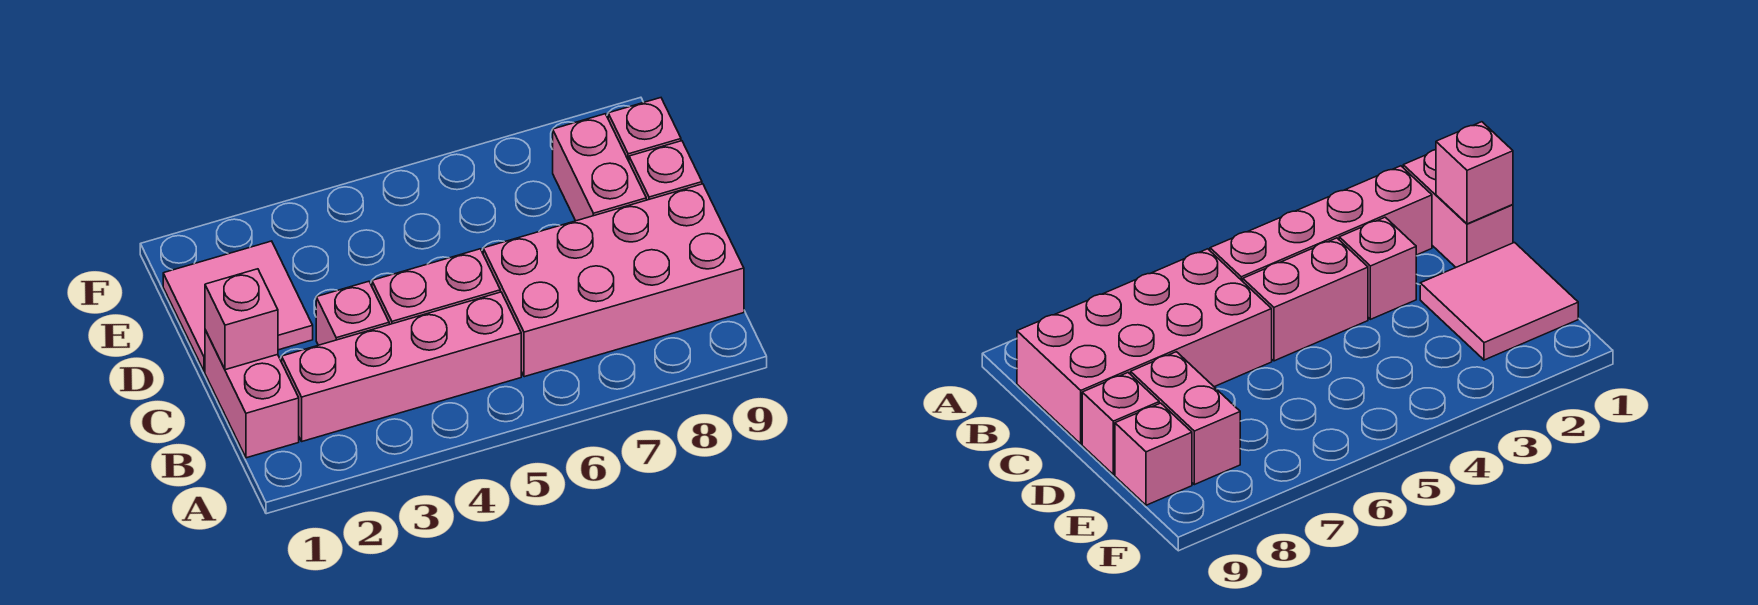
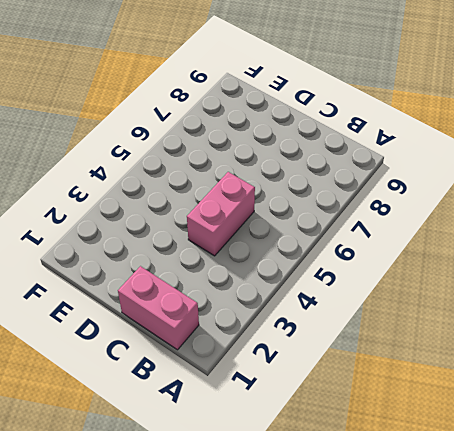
none -> pink 1x4 brick [282,292,521,441]
none -> pink 2x4 brick [483,184,744,377]

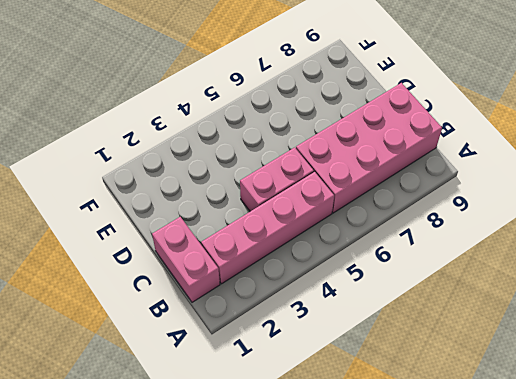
none -> pink 1x1 brick [316,281,389,345]
none -> pink 2x2 tile [163,241,313,371]

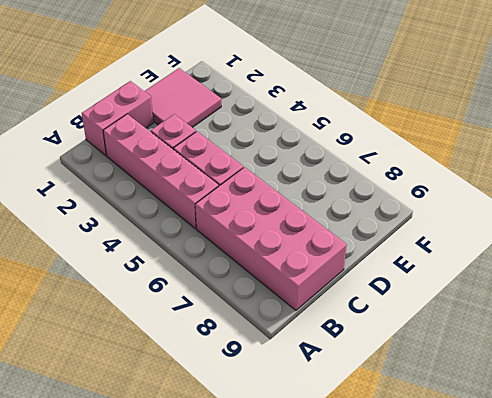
none -> pink 1x2 brick [553,114,646,221]
none -> pink 1x1 brick [629,141,702,200]

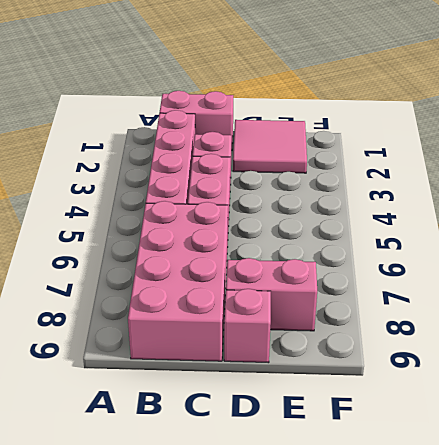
none -> pink 1x1 brick [608,98,681,161]
none -> pink 1x1 brick [205,269,278,370]

